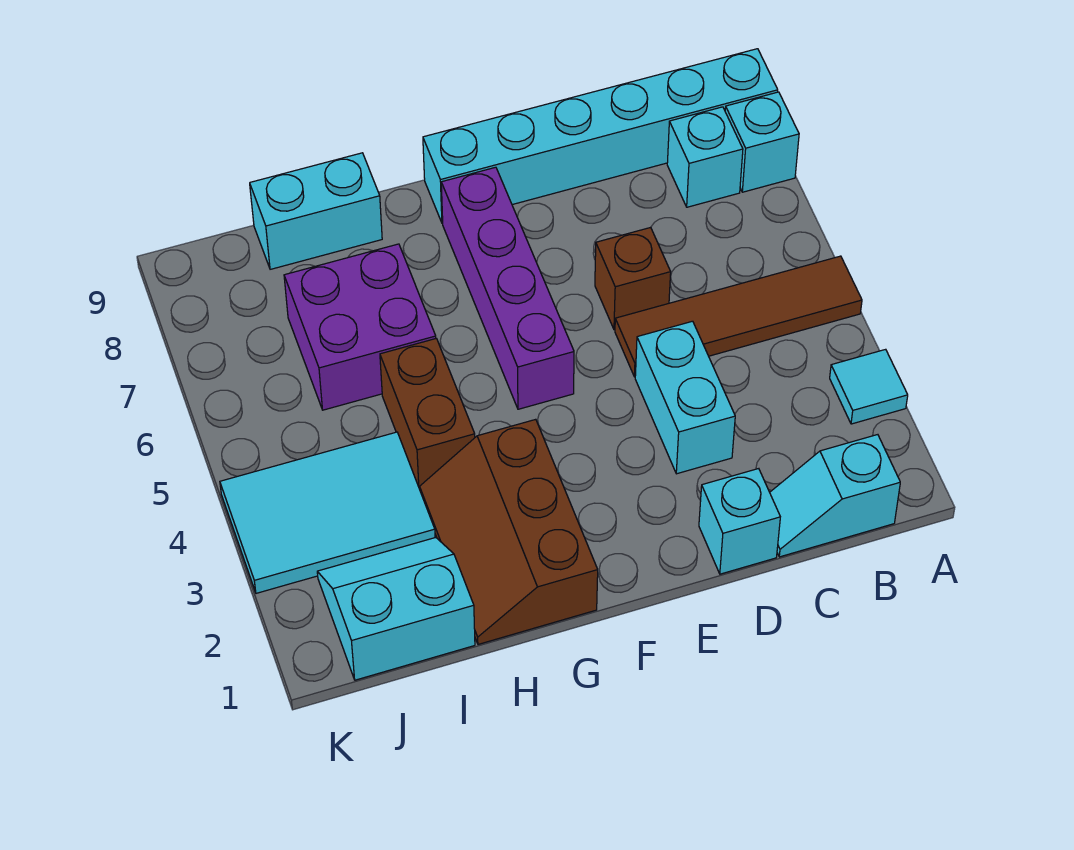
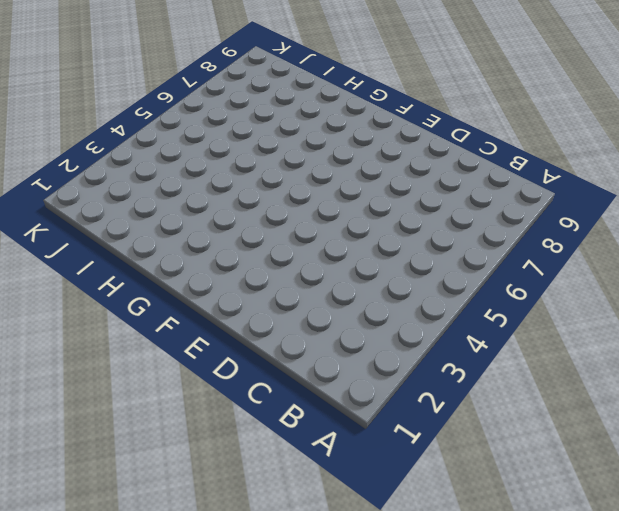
none -> cyan 1x1 tile [830,349,908,424]
none -> brown 1x4 tile [615,256,862,377]
none -> cyan 1x1 brick [725,92,799,192]

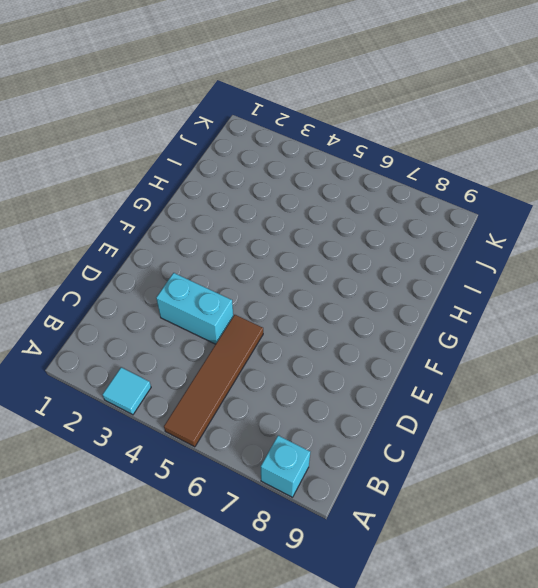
none -> cyan 1x6 brick [423,49,778,223]
none -> cyan 1x2 slope [770,435,900,557]
none -> cyan 1x1 brick [667,107,743,207]

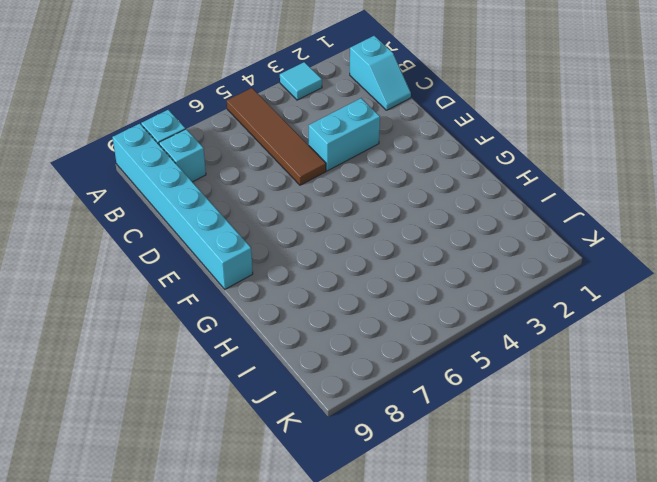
none -> cyan 1x1 brick [699,469,780,574]
none -> brown 1x1 brick [595,228,671,330]
none -> purple 1x4 brick [441,167,574,409]

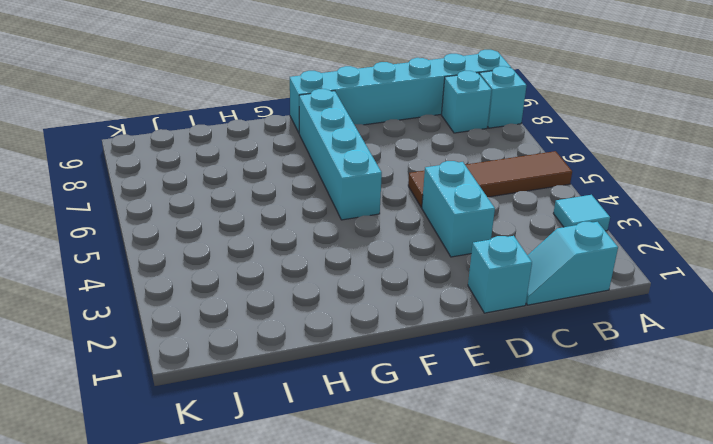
cyan 1x4 brick [299,89,382,220] -> purple 1x4 brick [441,167,574,409]
none -> brown 1x1 brick [595,228,671,330]
none -> brown 2x3 slope [420,419,598,644]
none -> brown 1x2 brick [380,338,475,489]

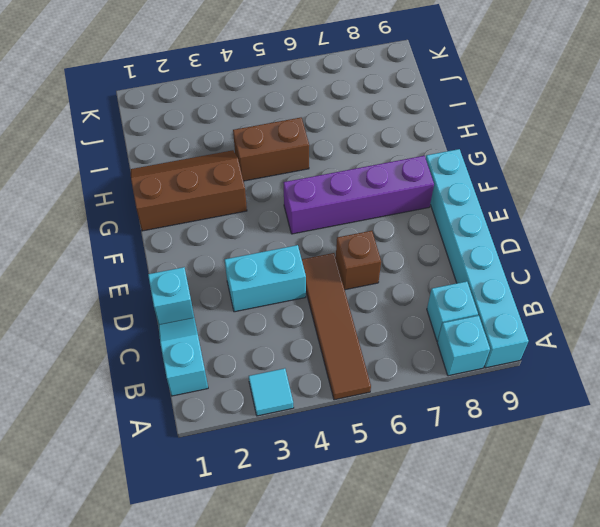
none -> purple 2x2 brick [284,244,436,410]
none -> cyan 1x2 brick [250,153,382,269]
none -> cyan 2x2 slope [317,537,475,680]

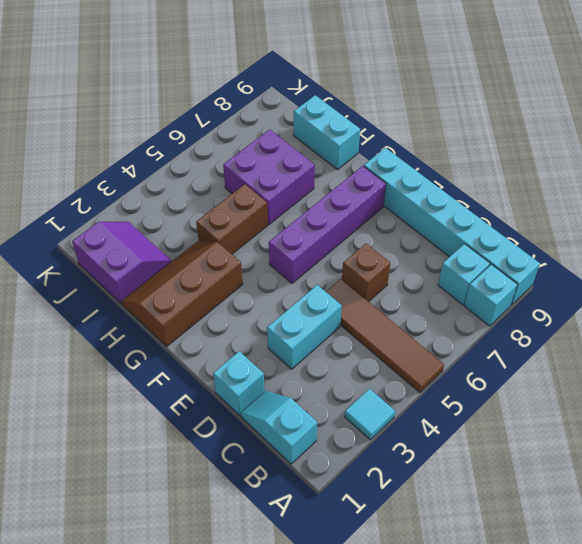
purple 2x2 slope [72,222,171,304] -> cyan 2x2 slope [317,537,475,680]
none -> cyan 2x3 tile [220,432,435,593]

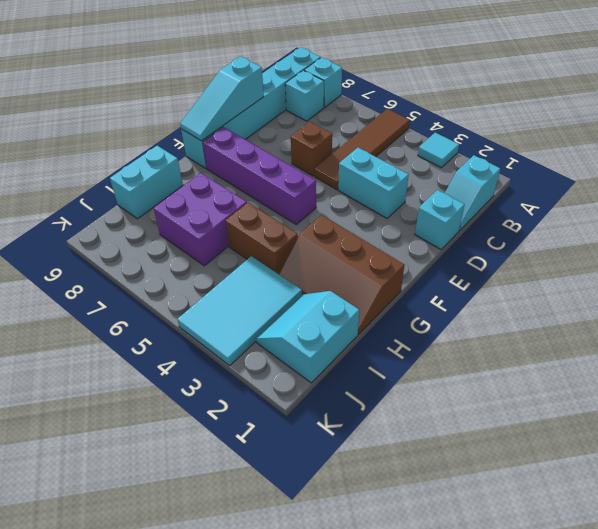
cyan 1x3 slope [180,56,264,141] -> none

